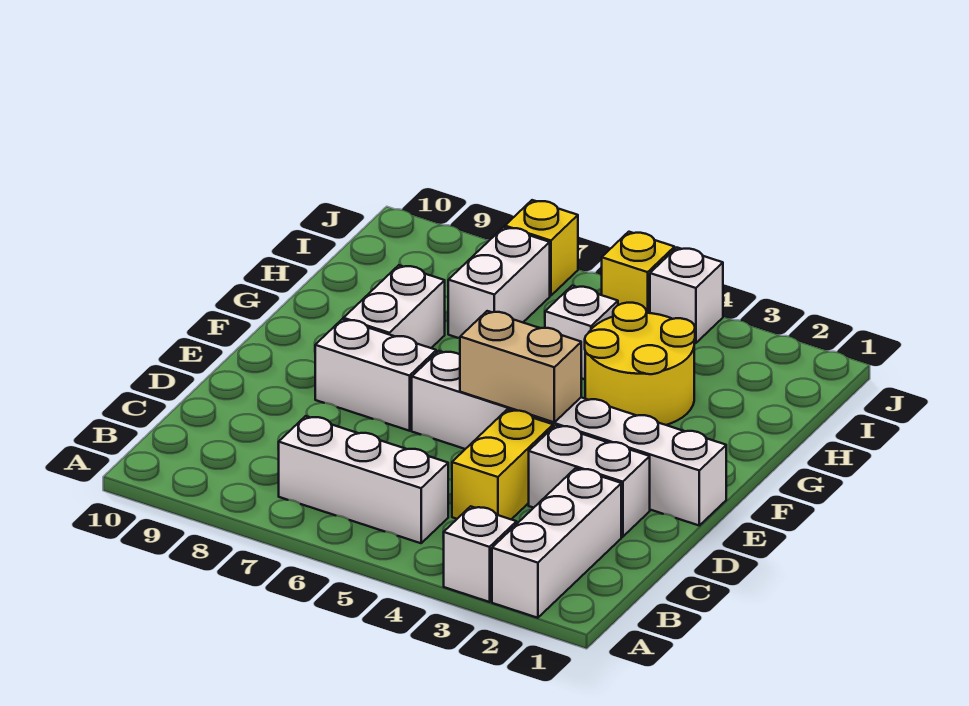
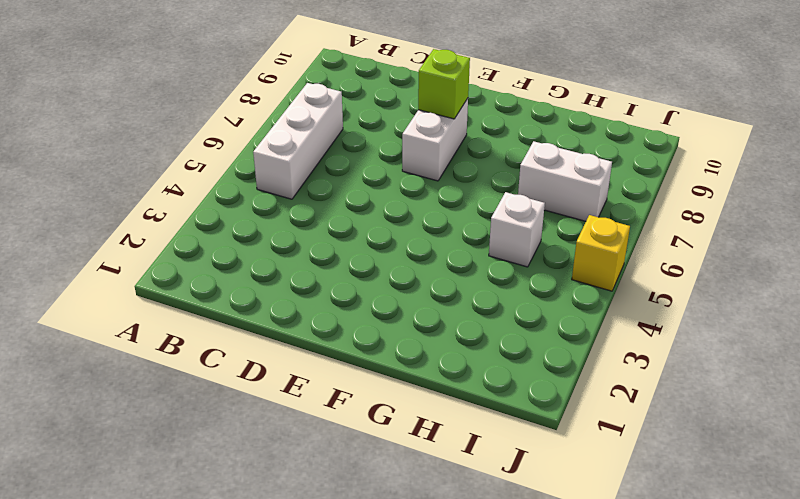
lime 1x1 brick [418,49,470,119] -> none
none -> white 1x3 brick [492,468,621,618]
none -> white 1x1 brick [444,506,517,602]
none -> yellow 1x2 brick [452,409,553,519]

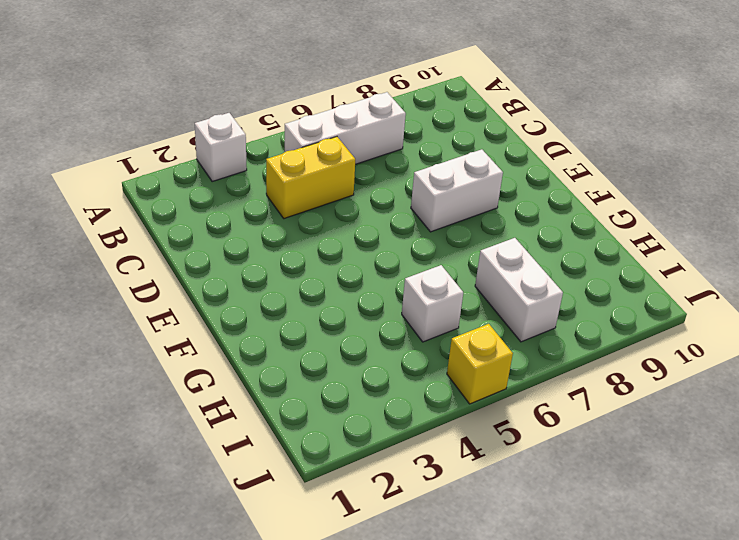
yellow 1x2 brick [266,137,355,219] -> yellow 1x2 brick turned to [452,409,553,519]
none -> white 1x3 brick [492,468,621,618]
none -> white 1x2 brick [529,425,650,537]
none -> white 1x6 brick [412,351,726,525]

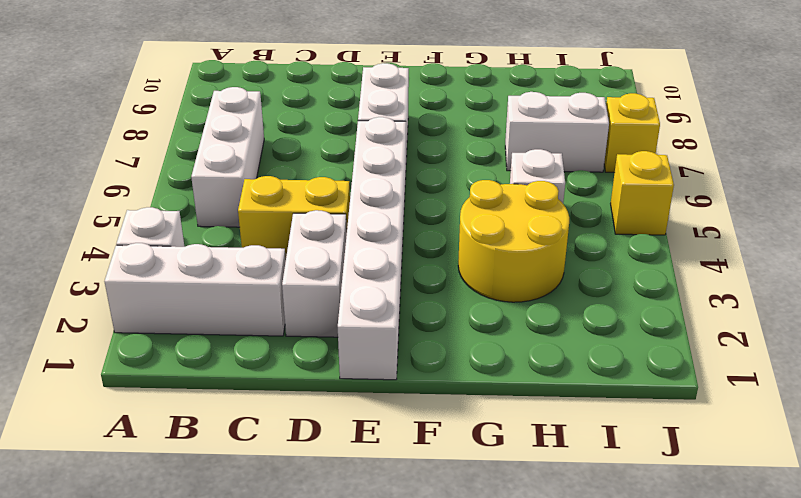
none -> white 1x2 brick [343,265,445,348]
none -> white 1x1 brick [650,248,723,343]
none -> tan 1x2 brick [460,311,581,422]

